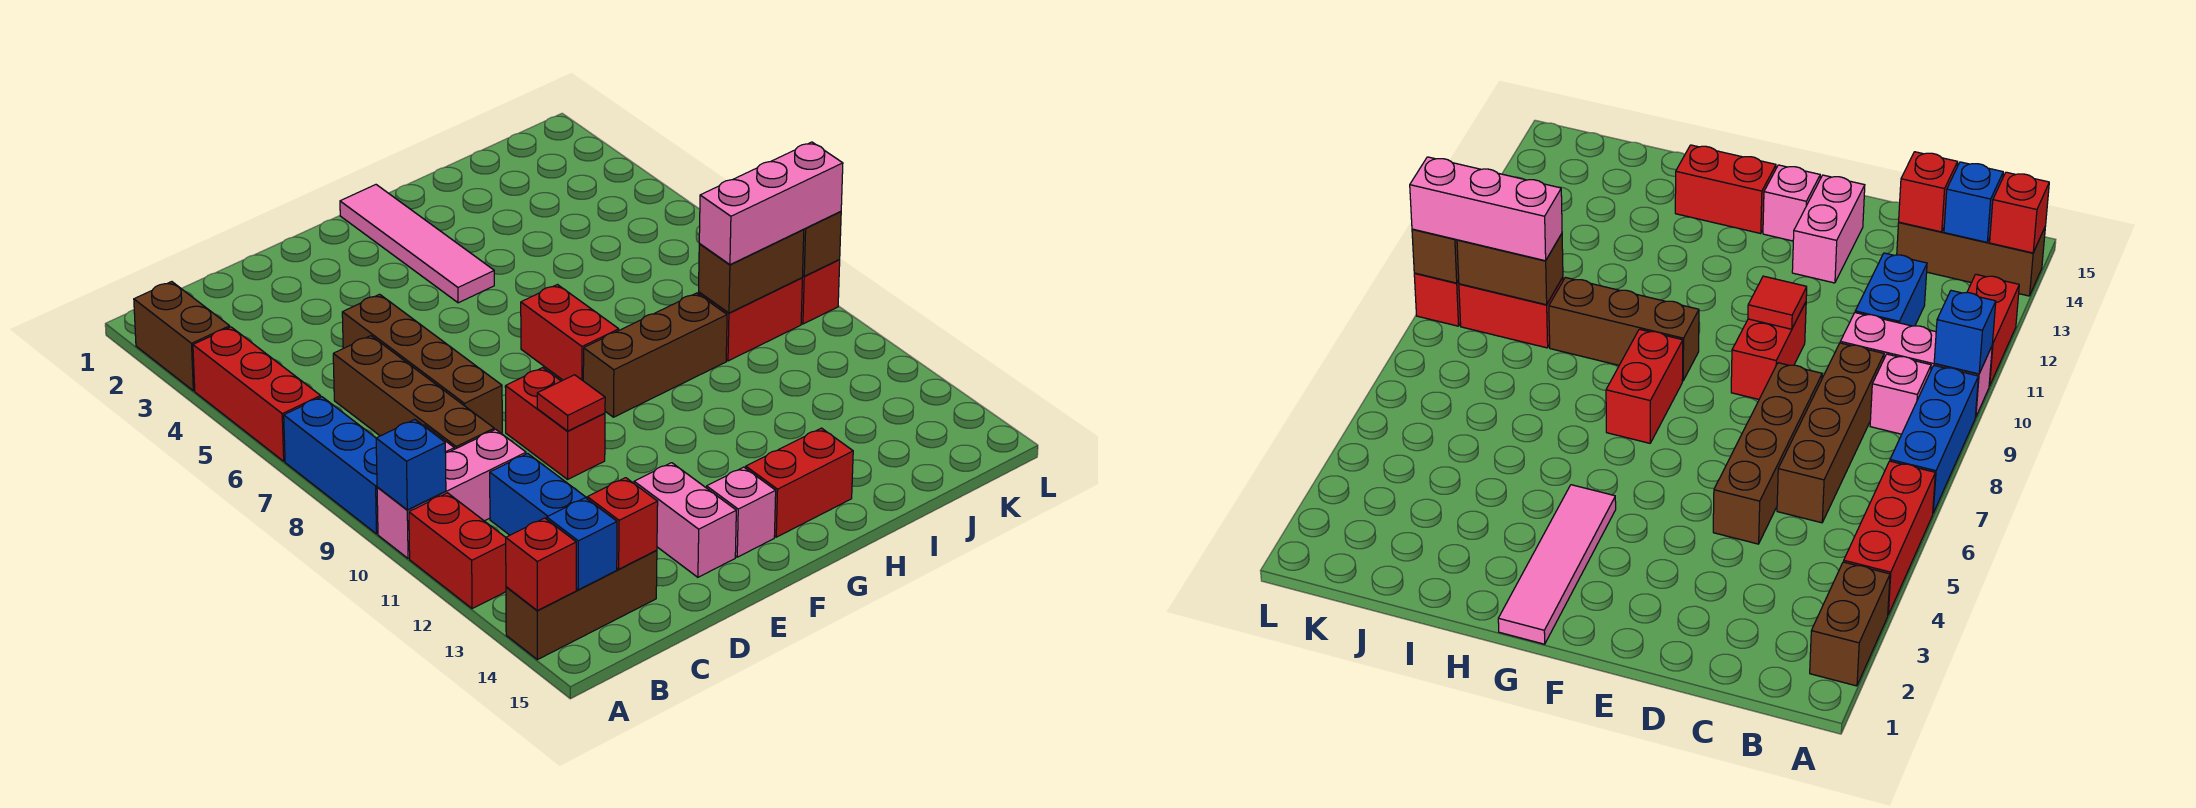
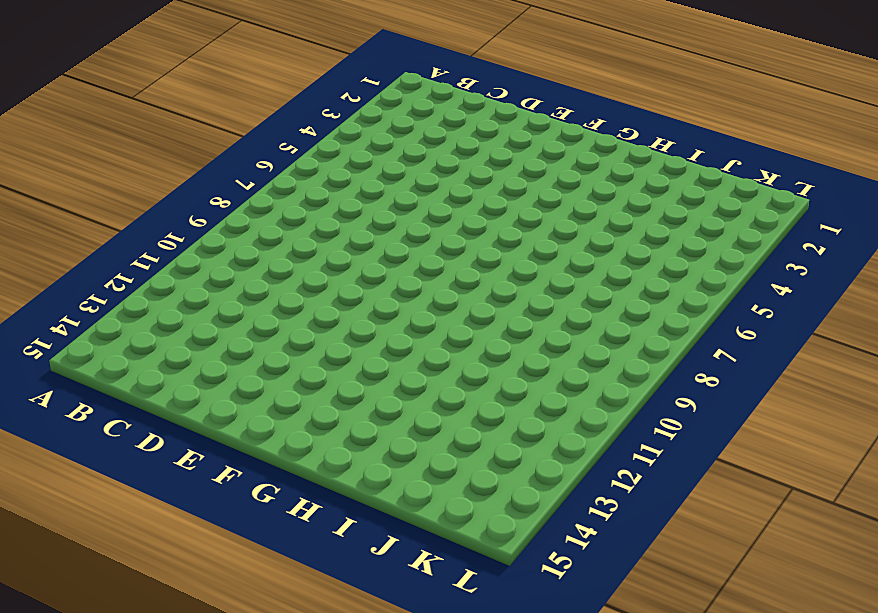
none -> brown 1x2 brick [134,282,230,391]
none -> red 1x3 brick [193,327,321,461]
none -> blue 1x3 brick [284,397,378,534]

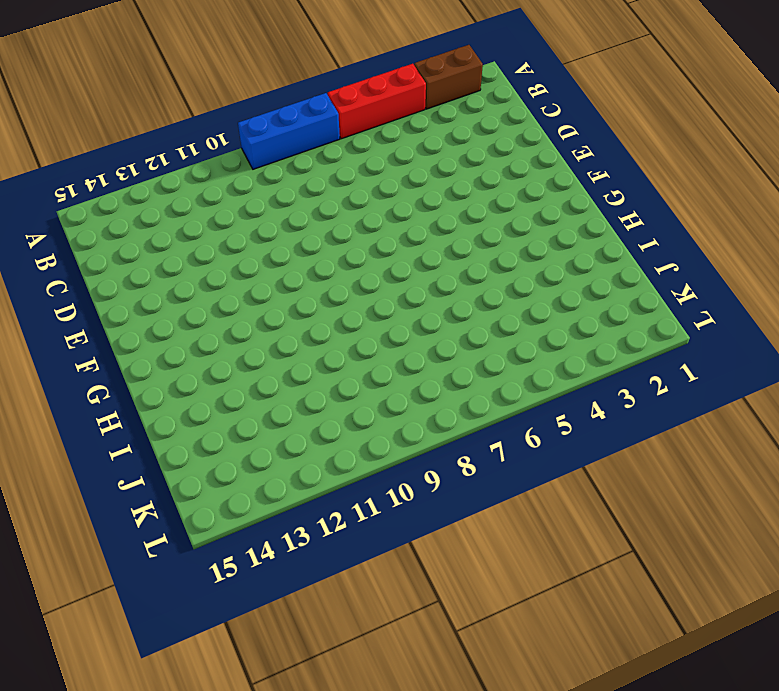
none -> pink 1x3 brick [377,429,526,559]
none -> red 1x2 brick [409,493,506,609]
none -> brown 1x3 brick [506,550,657,660]

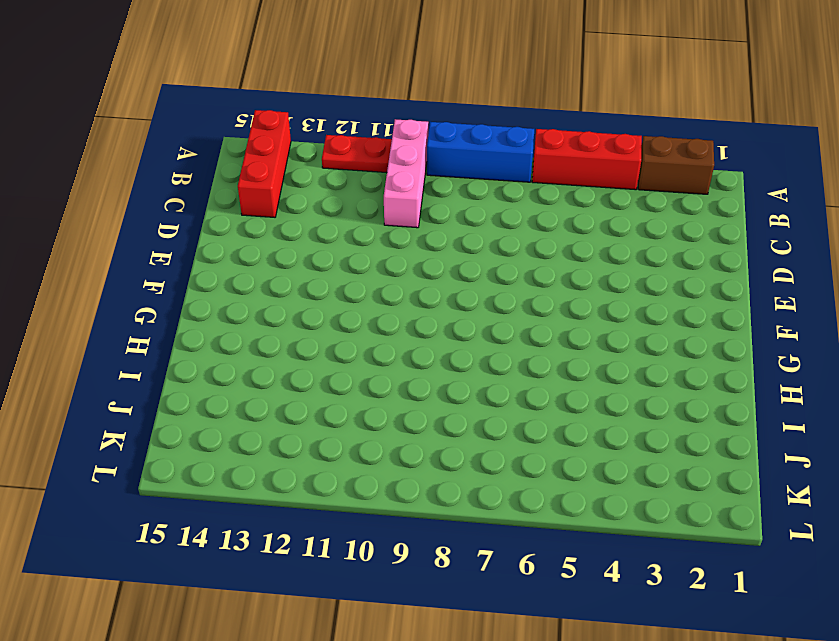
red 1x2 plate [322,135,392,172] -> red 1x2 brick [409,493,506,609]
red 1x3 brick [238,110,291,217] -> brown 1x3 brick [506,550,657,660]
none -> pink 1x1 brick [1870,354,1931,434]
none -> brown 1x4 brick [333,336,494,449]
none -> blue 1x2 brick [490,453,586,535]

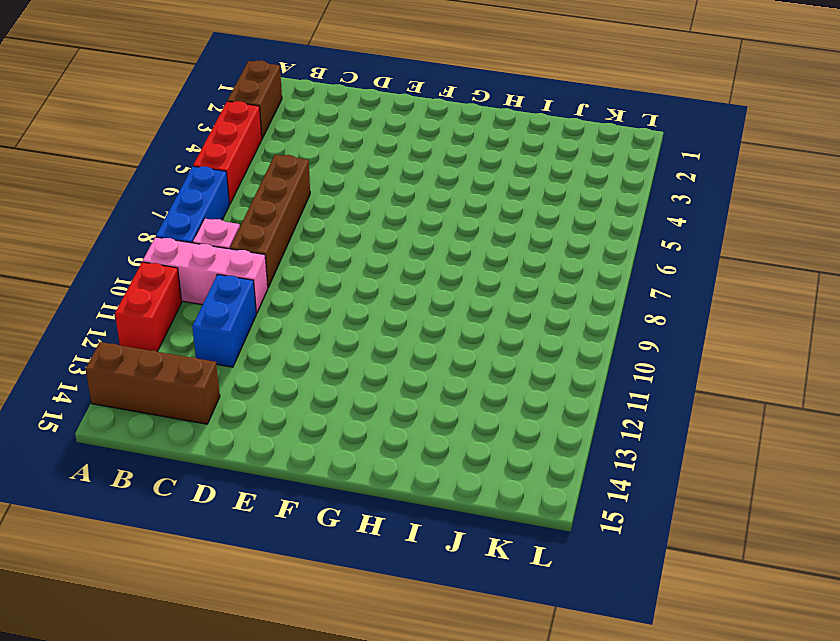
none -> brown 1x4 brick [342,294,502,433]
none -> red 1x2 brick [505,368,605,479]
none -> pink 1x2 brick [634,463,736,577]

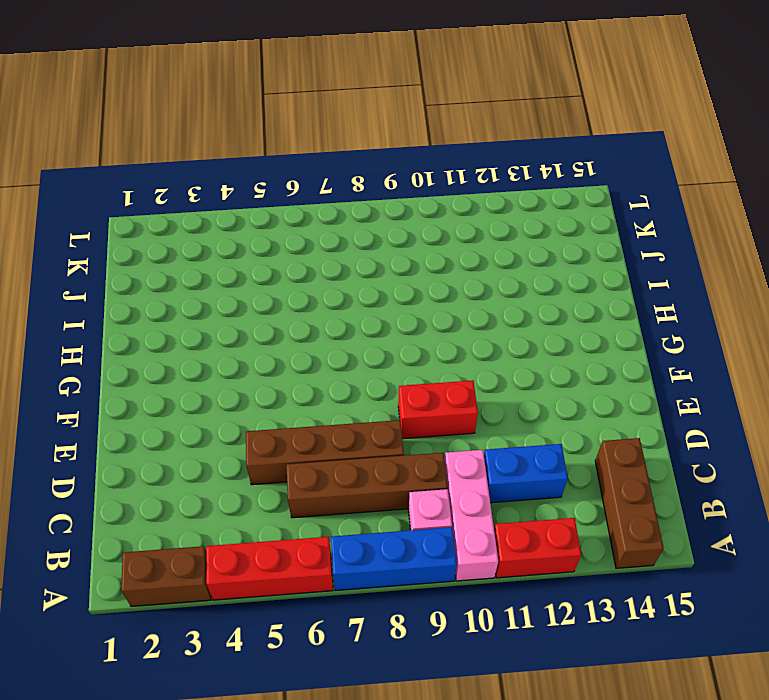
none -> pink 1x2 brick [634,463,736,577]
none -> pink 1x1 brick [707,467,776,557]
none -> pink 1x4 tile [340,185,494,303]

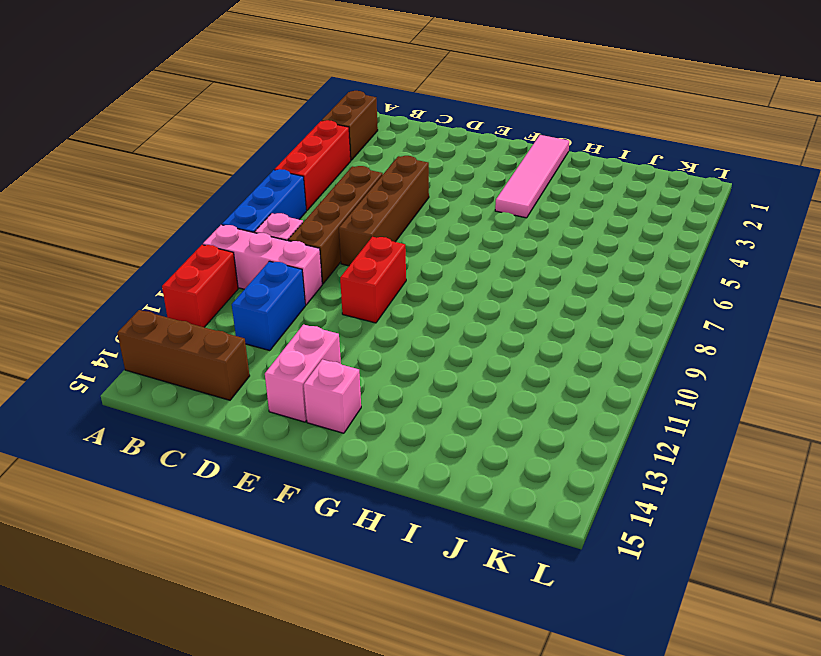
none -> red 1x2 brick [521,285,619,380]
none -> brown 1x3 brick [583,293,727,417]
none -> red 1x2 brick [746,428,853,537]

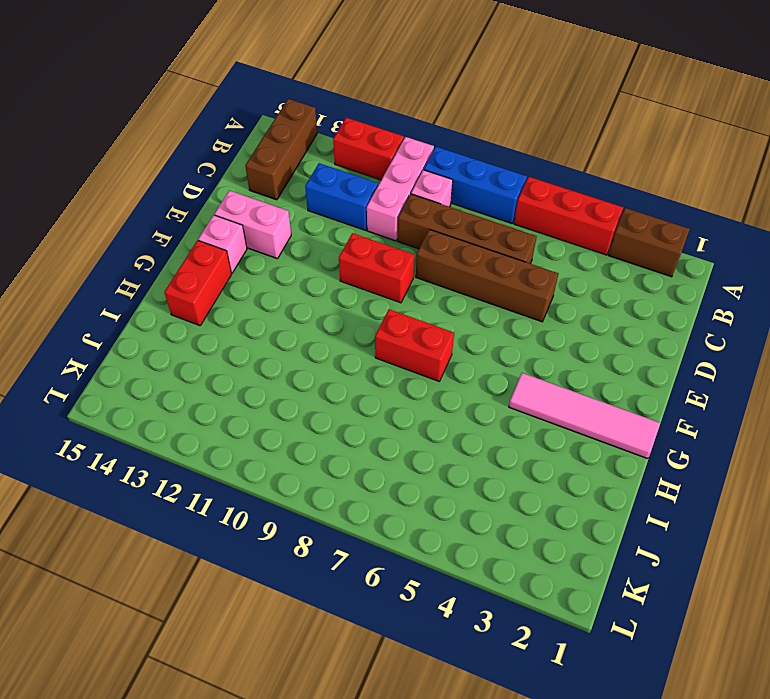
none -> brown 1x3 brick [583,293,727,417]
none -> red 1x2 brick [698,278,802,361]
none -> red 1x1 brick [801,260,840,324]

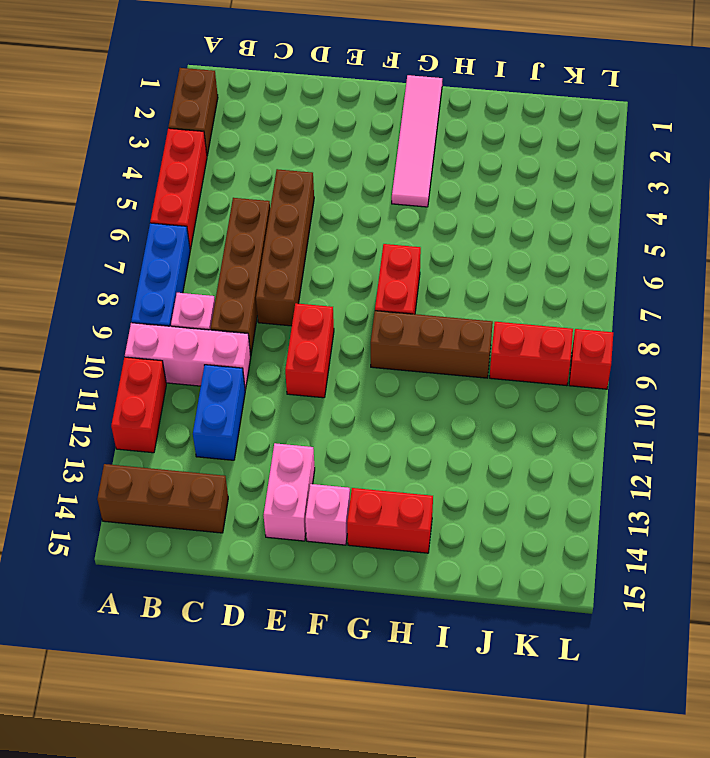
none -> blue 1x1 brick [376,420,446,510]
none -> red 1x1 brick [506,518,576,610]
none -> blue 1x1 brick [547,498,617,590]

